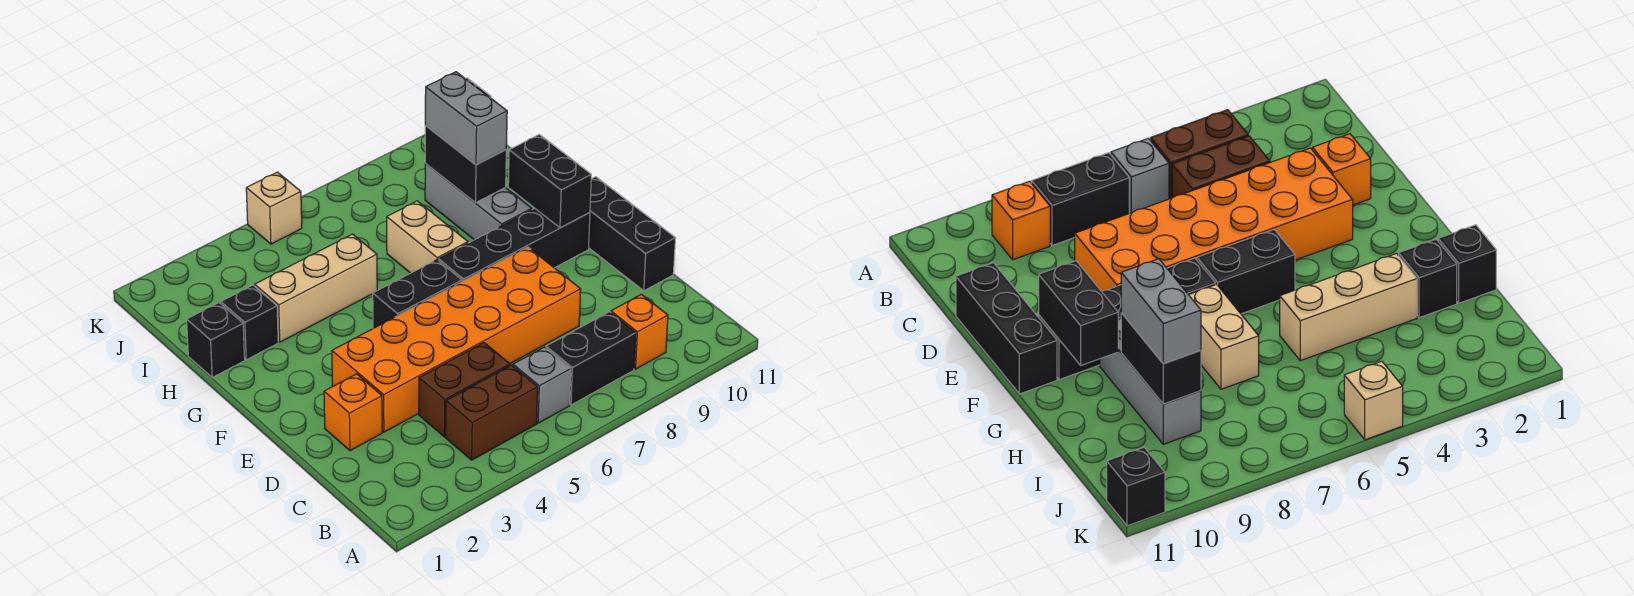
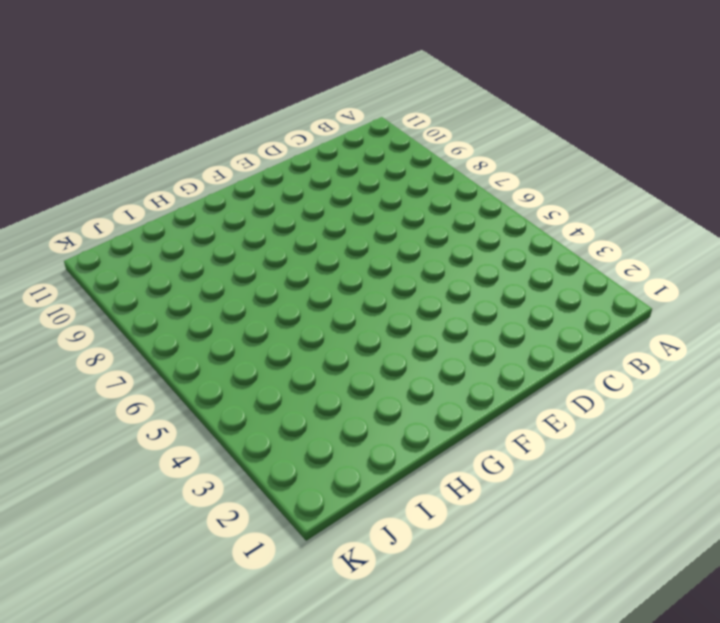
none -> brown 1x2 brick [446,365,538,460]
none -> grey 1x1 brick [513,347,571,423]
none -> black 1x2 brick [546,312,636,405]

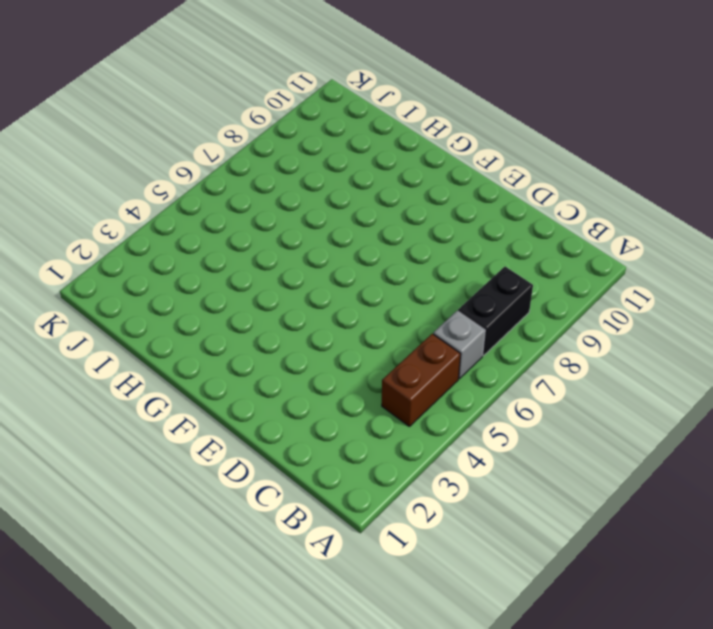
none -> orange 1x1 brick [611,294,668,369]
none -> brown 1x2 brick [419,343,510,437]
none -> orange 1x1 brick [324,374,382,451]

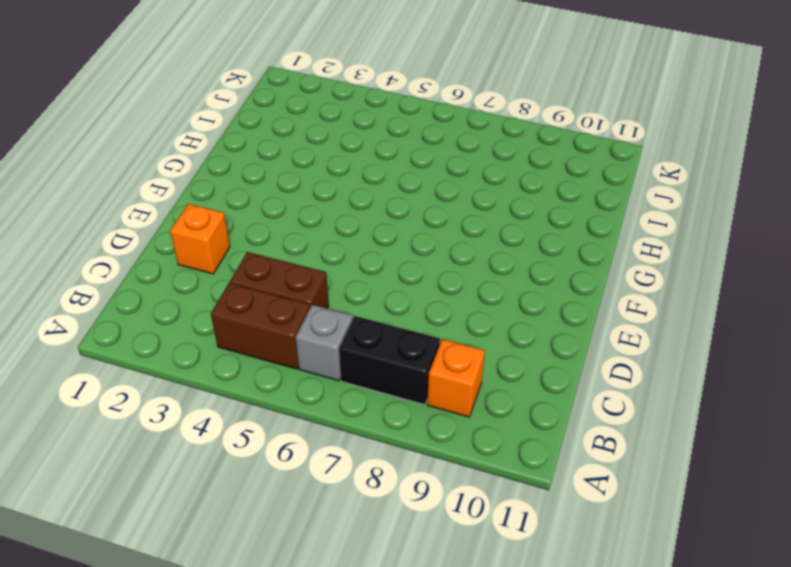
none -> orange 2x6 brick [332,247,581,432]
none -> black 1x3 brick [589,177,675,291]
none -> black 1x2 brick [373,260,462,328]

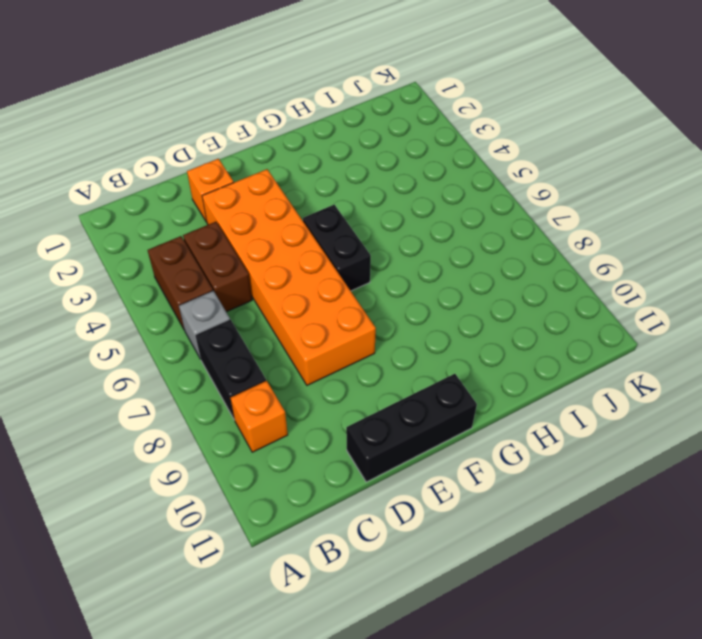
none -> black 1x4 brick [438,209,590,281]
none -> tan 1x2 brick [387,201,468,273]
none -> grey 1x3 brick [425,164,532,240]

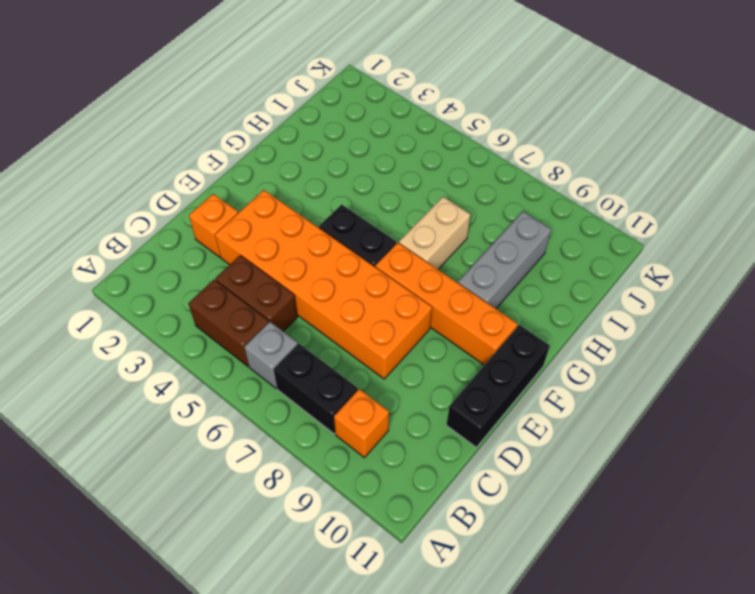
orange 1x4 brick [375,243,518,365] -> black 1x4 brick [438,209,590,281]
none -> black 1x1 brick [187,303,245,377]
none -> black 1x1 brick [221,285,278,360]
none -> tan 1x3 brick [255,234,377,342]

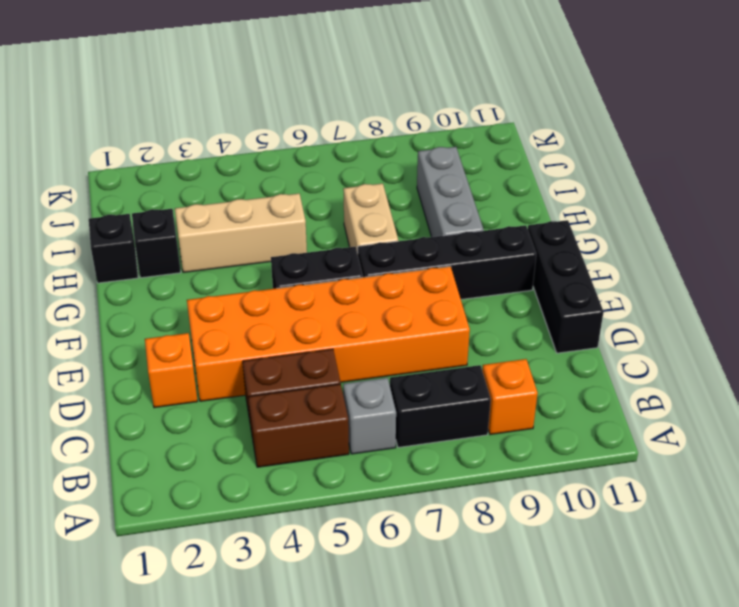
none -> tan 1x1 brick [246,172,302,244]
none -> black 1x1 brick [1107,447,1165,526]
none -> black 1x2 brick [508,135,591,228]

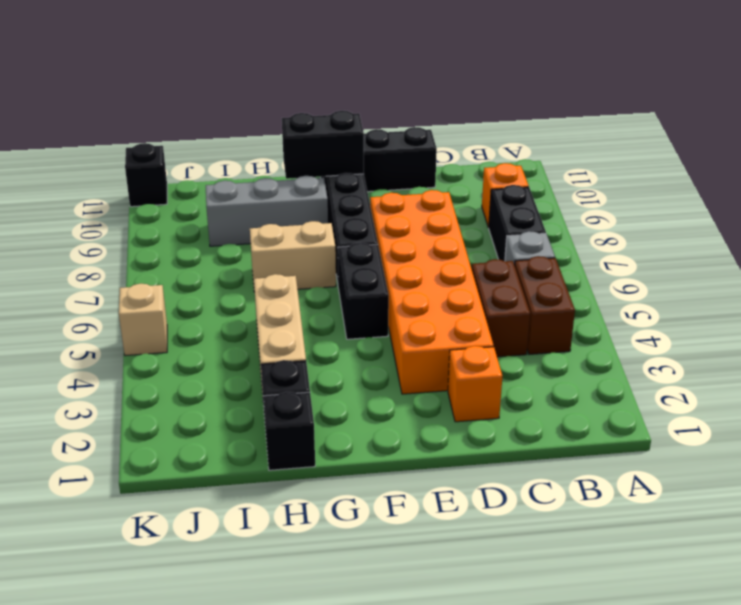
none -> black 1x2 brick [425,126,506,203]
none -> grey 1x2 brick [425,72,507,165]

